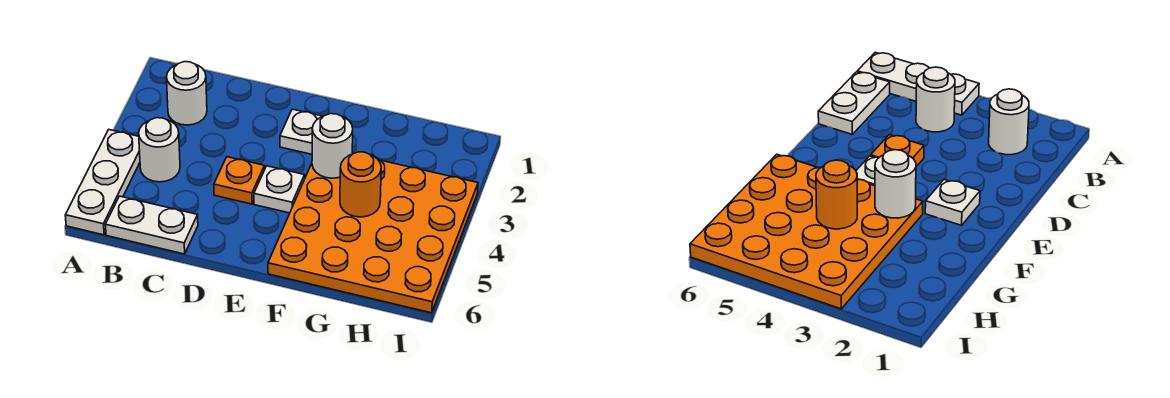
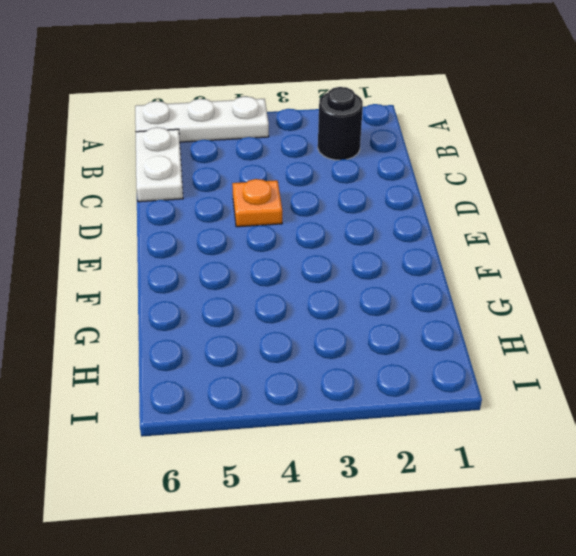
black 1x1 round brick [318,87,363,160] -> white 1x1 round brick [167,62,207,125]
none -> white 1x1 round brick [139,118,180,182]
none -> white 1x1 plate [280,109,323,154]

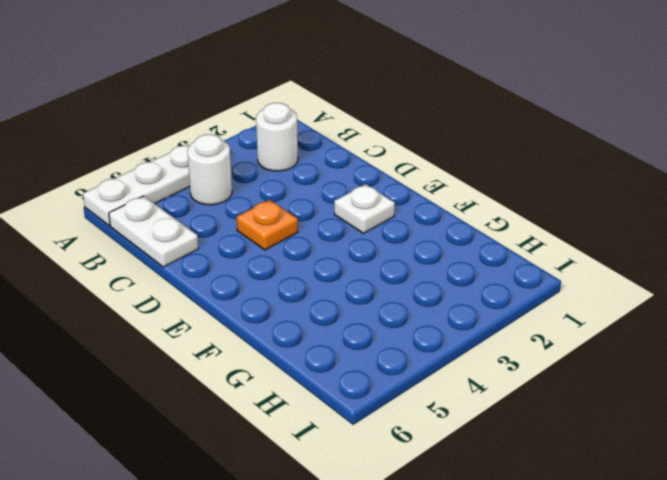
none -> white 1x1 plate [254,166,305,213]
none -> orange 4x4 plate [268,160,478,313]

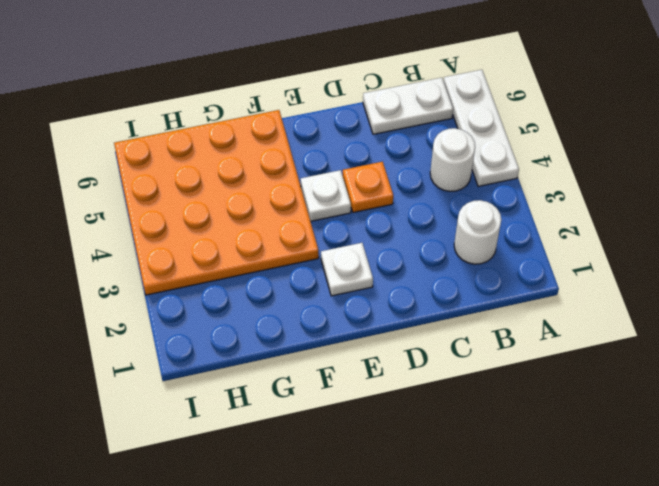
none -> white 1x1 round brick [312,114,353,178]
none -> orange 1x1 round brick [340,152,381,217]

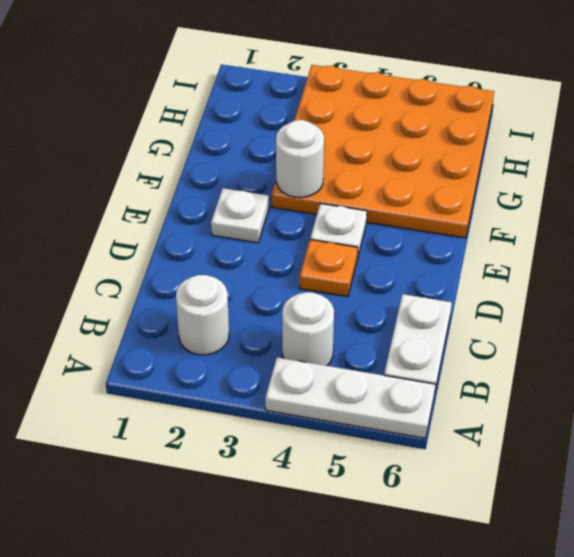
none -> orange 1x1 round brick [340,152,381,217]

